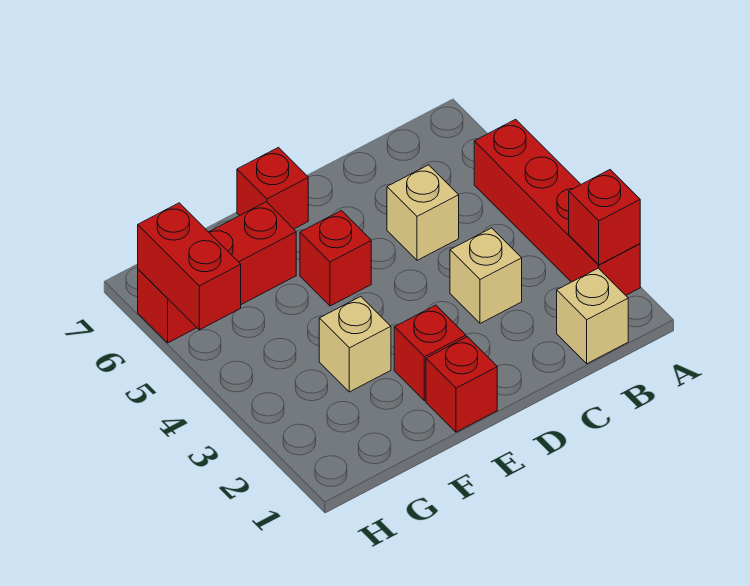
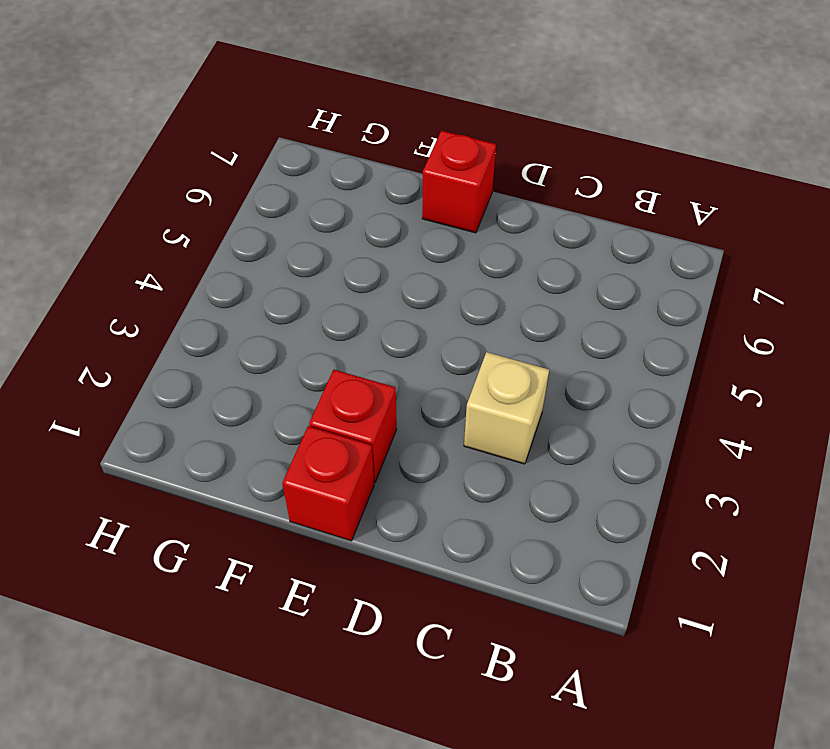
none -> red 1x4 brick [474,119,640,295]
none -> tan 1x1 brick [557,268,628,364]
none -> tan 1x1 brick [387,165,459,260]

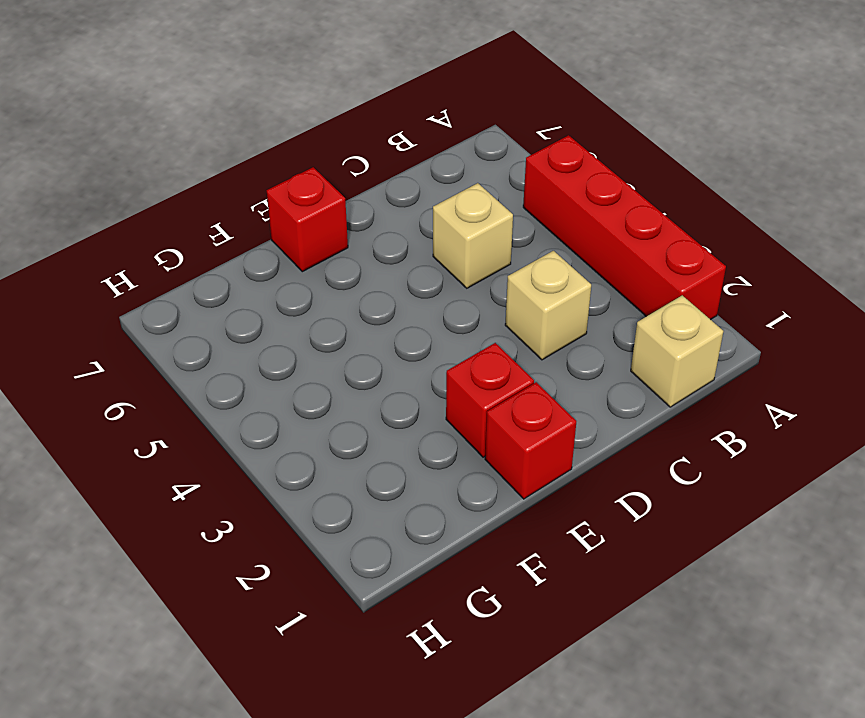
none -> red 1x1 brick [300,211,371,306]
none -> tan 1x1 brick [319,297,391,392]
none -> red 1x3 brick [138,202,296,343]

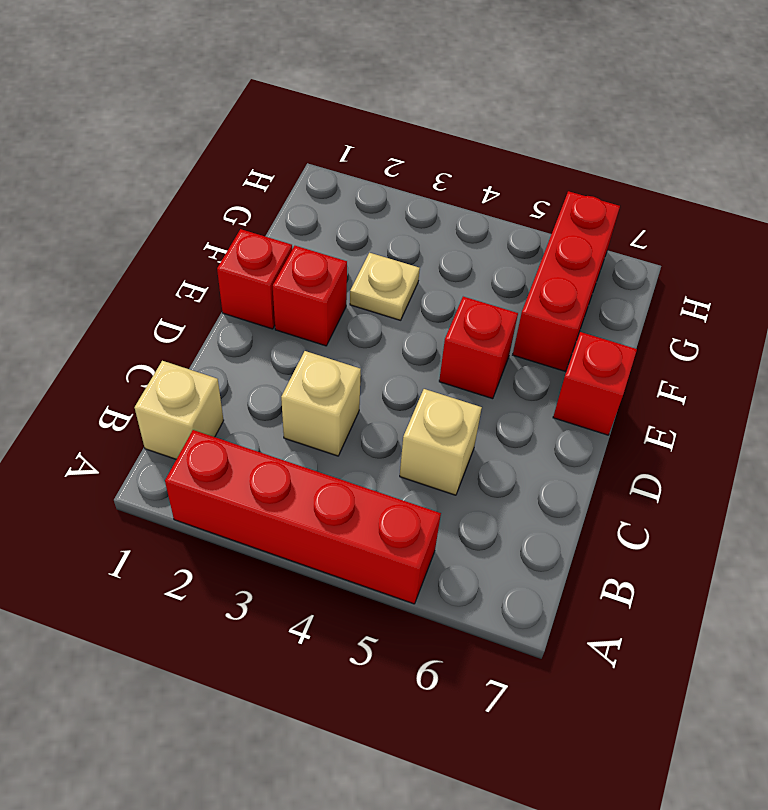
tan 1x1 plate [350,253,420,320] -> tan 1x1 brick [319,297,391,392]
none -> red 1x1 brick [569,170,640,265]
none -> red 1x2 brick [138,203,241,330]

